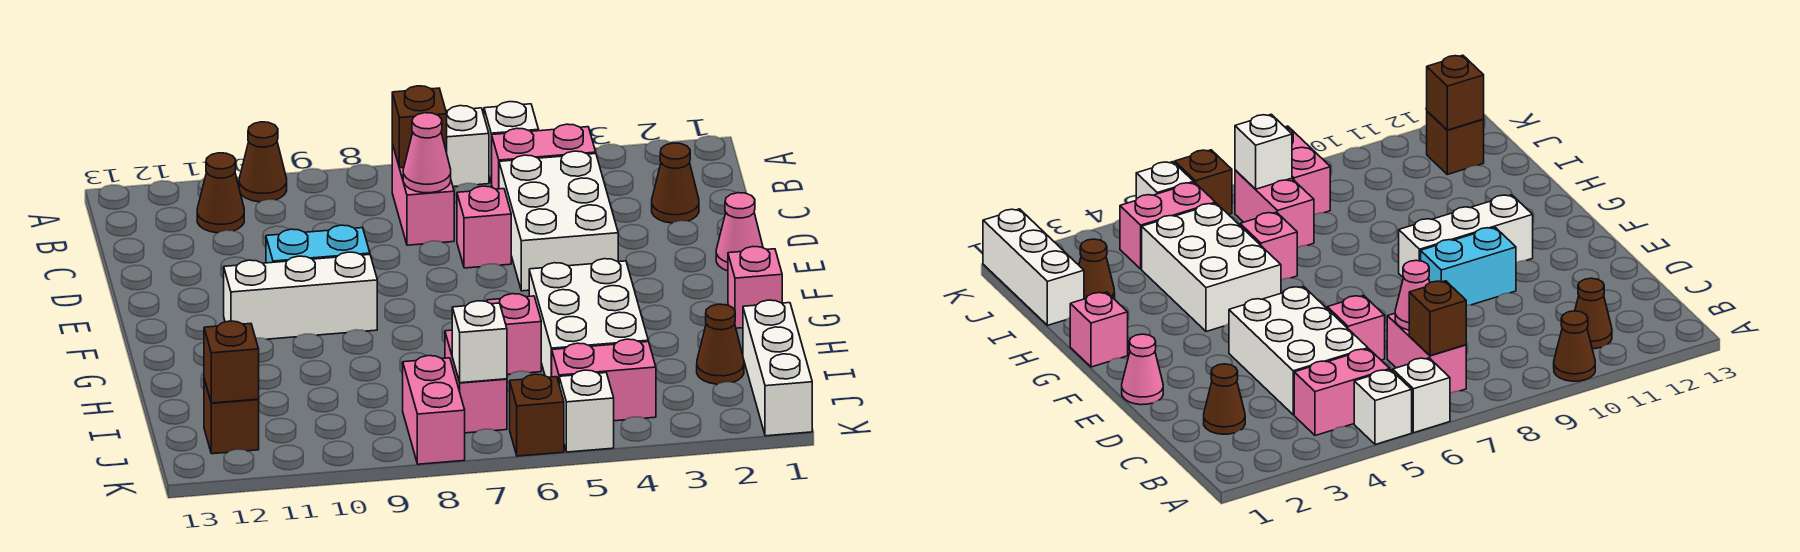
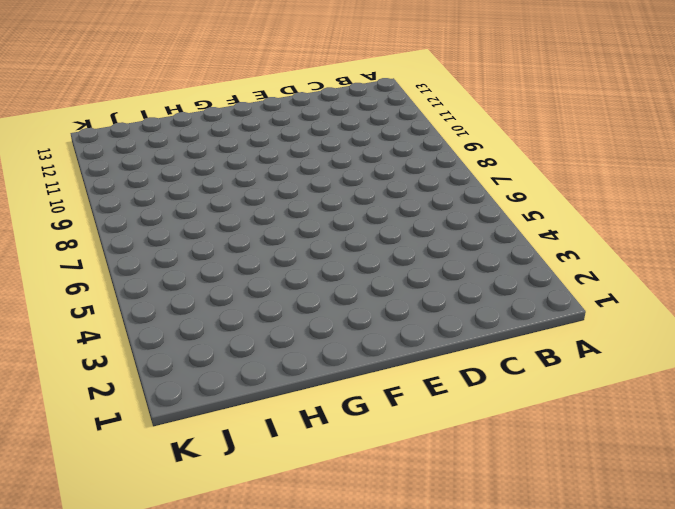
none -> white 1x1 brick [484,102,539,183]
none -> white 1x1 brick [446,106,489,187]
none -> brown 1x1 cone [239,122,287,202]

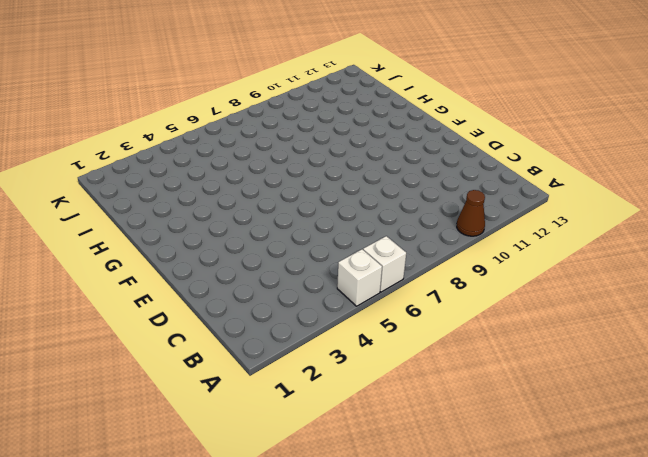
none -> pink 1x2 brick [492,124,596,189]
none -> pink 1x2 brick [392,144,454,245]
none -> brown 1x1 cone [197,153,244,233]

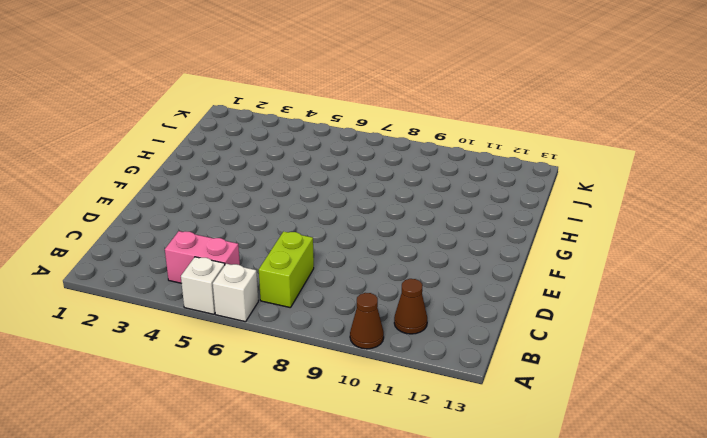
lime 1x2 brick [259,231,314,308] -> pink 1x2 brick [392,144,454,245]
none -> brown 1x1 cone [652,143,699,223]
none -> white 2x3 brick [499,151,618,291]
none -> pink 1x1 brick [457,186,511,268]

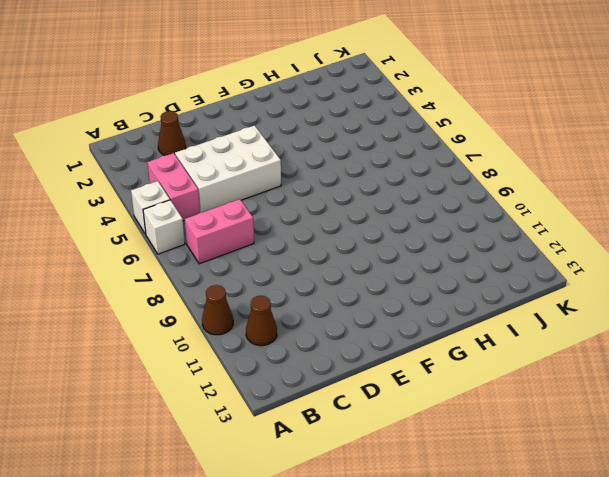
none -> pink 1x1 brick [457,186,511,268]
none -> pink 1x1 cone [716,193,763,271]
none -> cyan 1x2 brick [266,225,370,263]

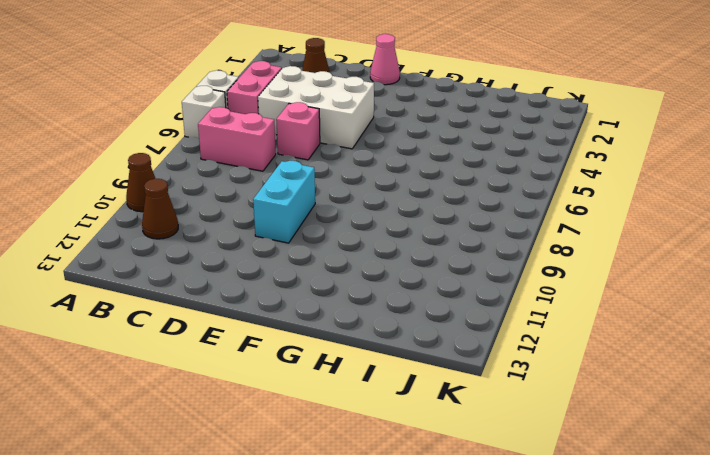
none -> white 1x3 brick [224,252,377,339]
none -> pink 1x1 brick [728,247,782,328]
none -> white 2x3 brick [529,259,648,377]

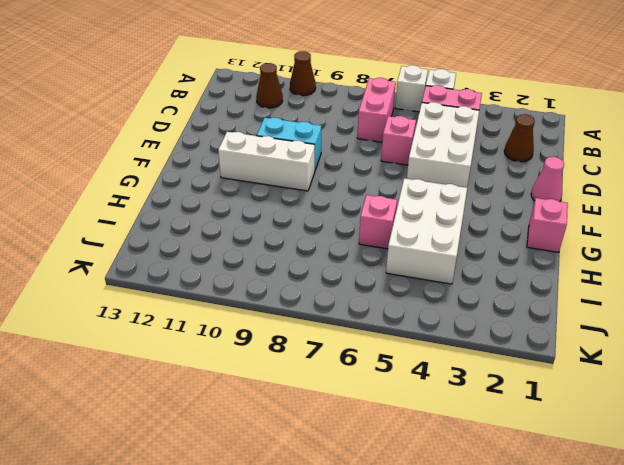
none -> white 1x3 brick [743,300,812,436]
none -> brown 1x1 cone [697,304,744,384]
none -> pink 1x2 brick [445,330,507,433]

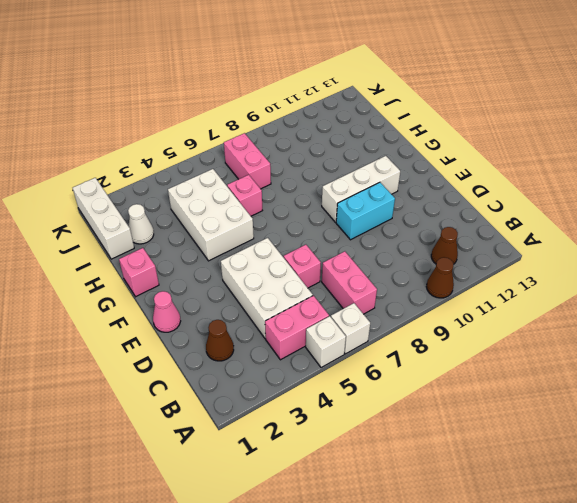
white 1x1 cone [128,204,154,244] -> brown 1x1 cone [697,304,744,384]
none -> pink 1x2 brick [552,339,656,421]
none -> pink 1x2 brick [403,356,465,464]
none -> brown 1x1 brick [204,379,259,454]

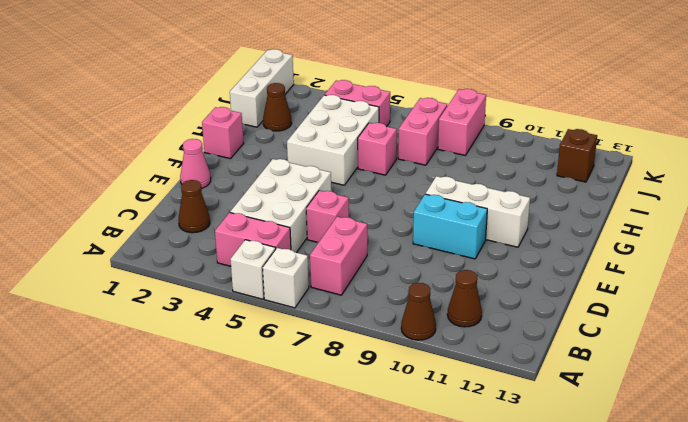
none -> white 1x1 brick [559,370,614,452]
none -> brown 1x1 brick [510,374,564,456]
none -> brown 1x1 brick [392,86,447,168]

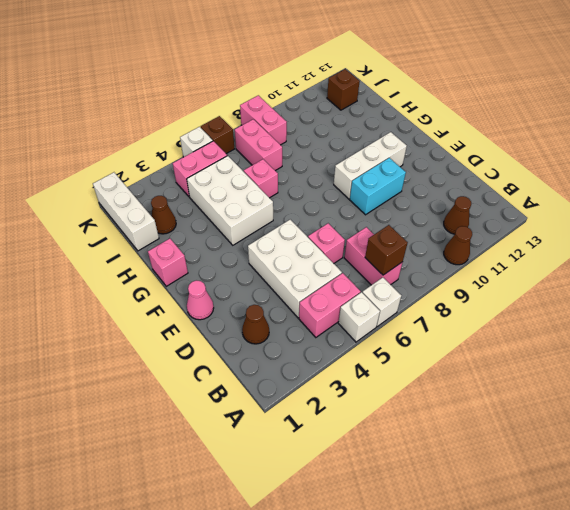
none -> pink 1x1 cone [403,113,451,193]
none -> white 1x1 brick [452,301,507,383]
none -> brown 1x1 brick [204,321,259,403]

